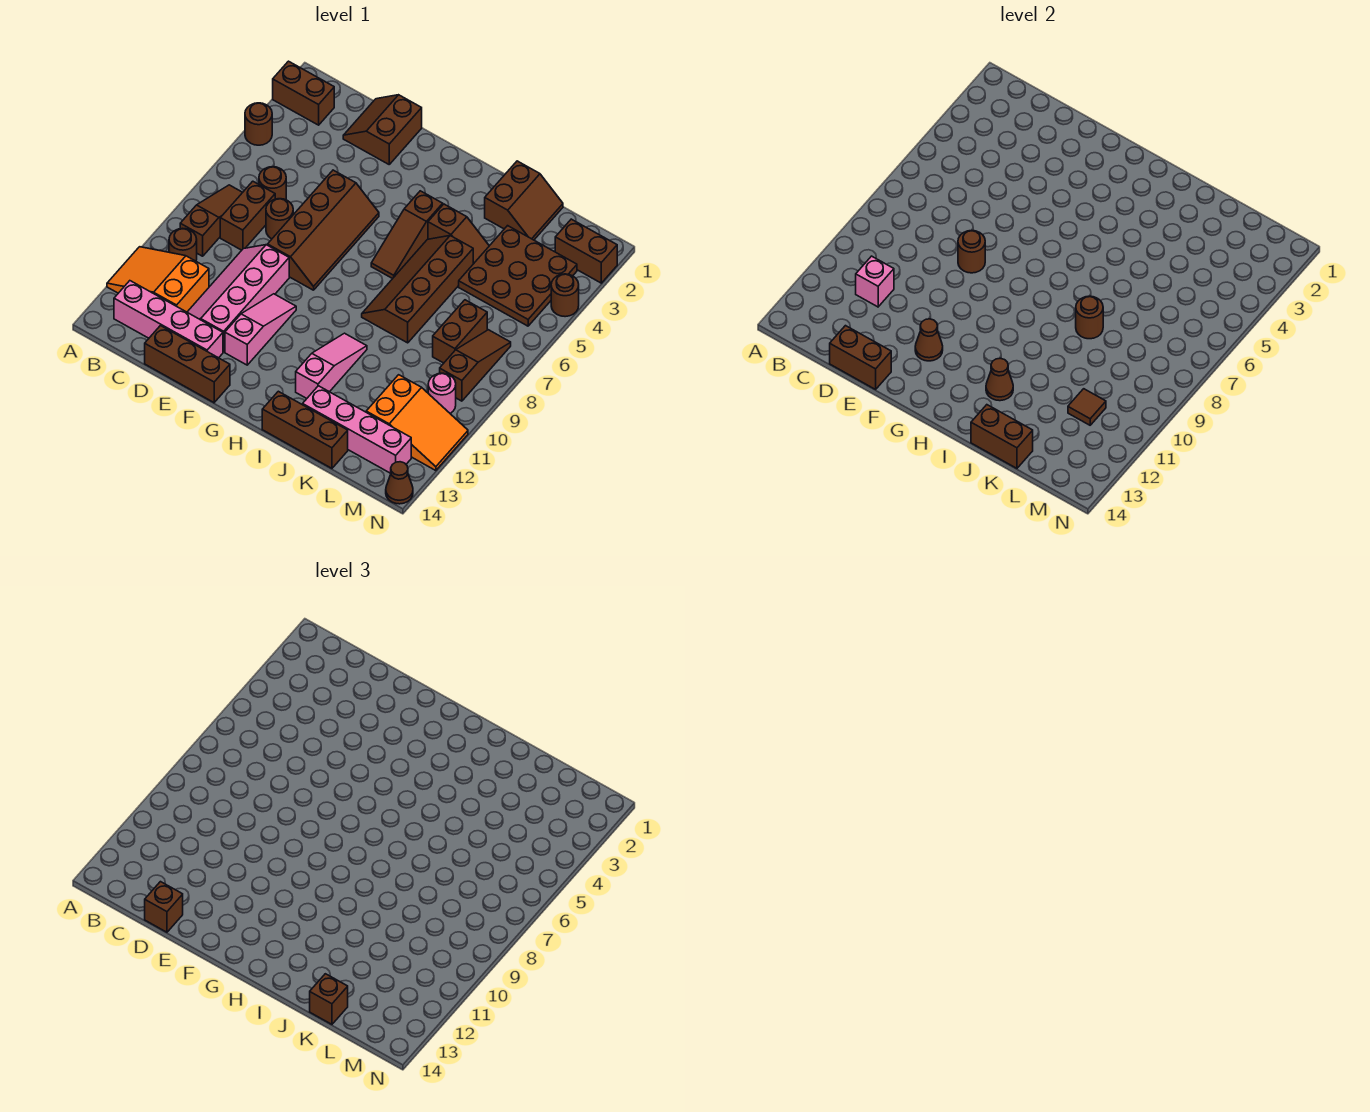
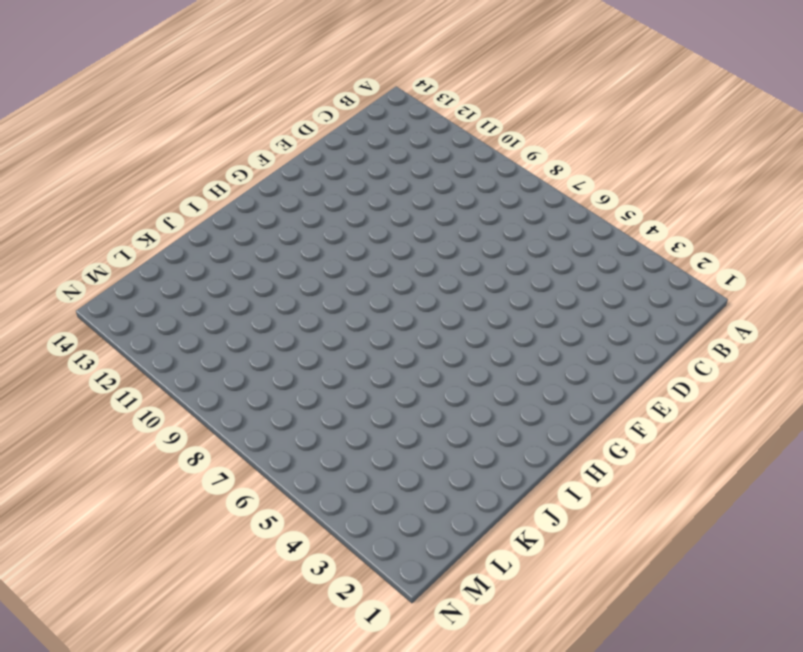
none -> brown 1x2 brick [273,61,334,125]
none -> brown 1x1 round brick [245,103,272,145]
none -> orange 2x3 slope [107,247,209,312]
none -> brown 1x3 slope [180,185,243,256]

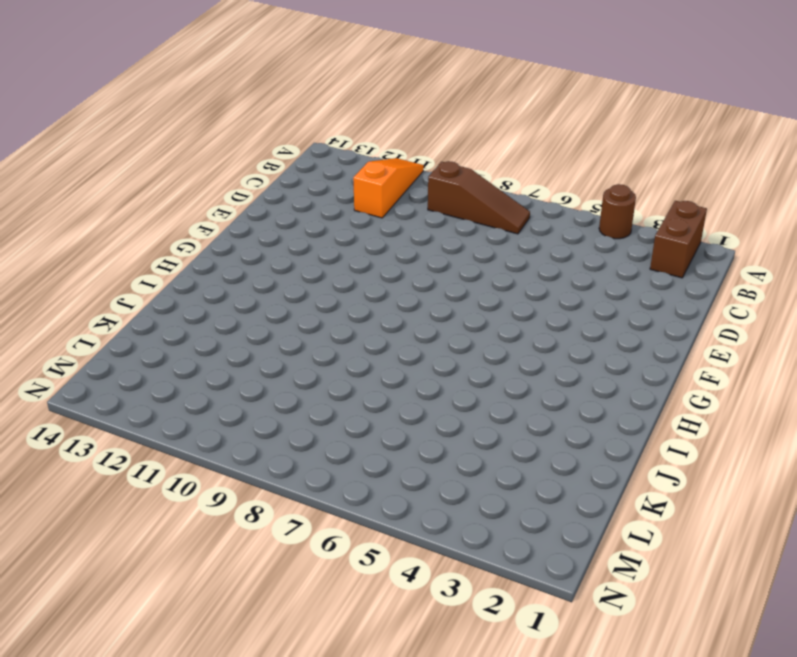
orange 1x3 slope [353,158,424,218] -> orange 2x3 slope [107,247,209,312]
none -> brown 1x1 round brick [169,228,197,261]
none -> pink 1x4 brick [114,281,223,358]
none -> brown 1x1 round brick [259,167,286,200]
none -> brown 1x2 brick [220,181,275,250]

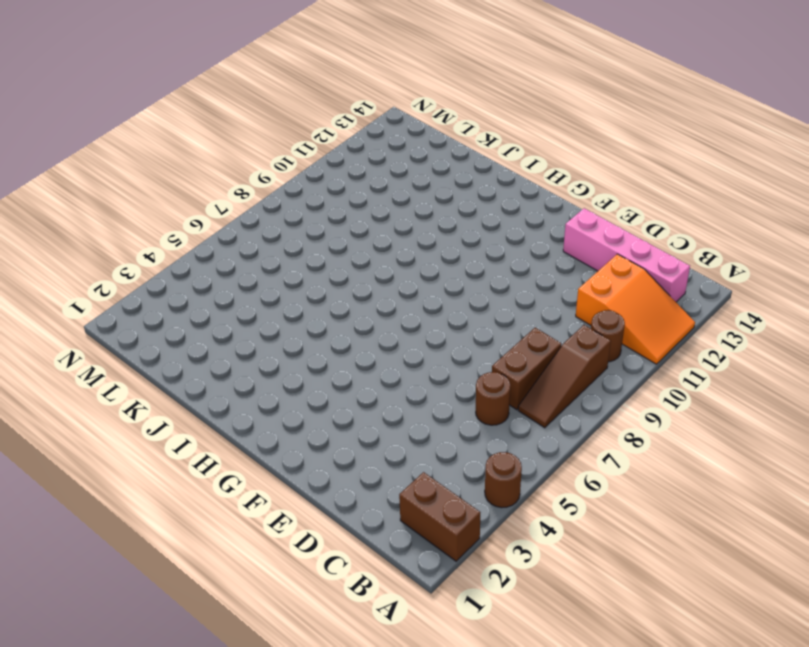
none -> brown 2x2 slope [343,95,422,164]
none -> brown 1x1 round brick [266,199,293,239]
none -> pink 2x4 slope [187,245,289,352]
none -> brown 1x3 brick [145,326,230,402]

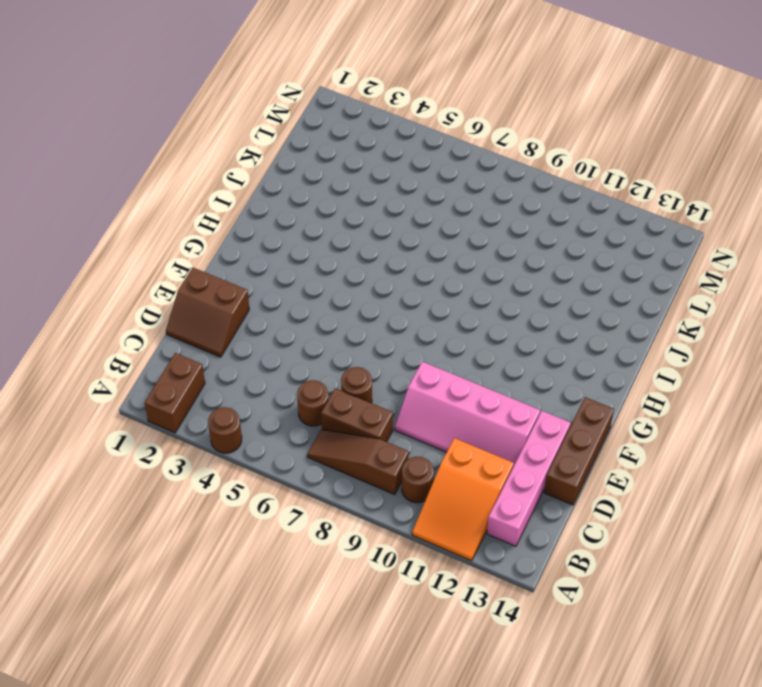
none -> brown 2x4 slope [268,170,379,290]
none -> pink 1x3 slope [225,294,296,365]
none -> brown 1x3 slope [371,191,443,279]
none -> brown 1x2 slope [428,204,489,264]

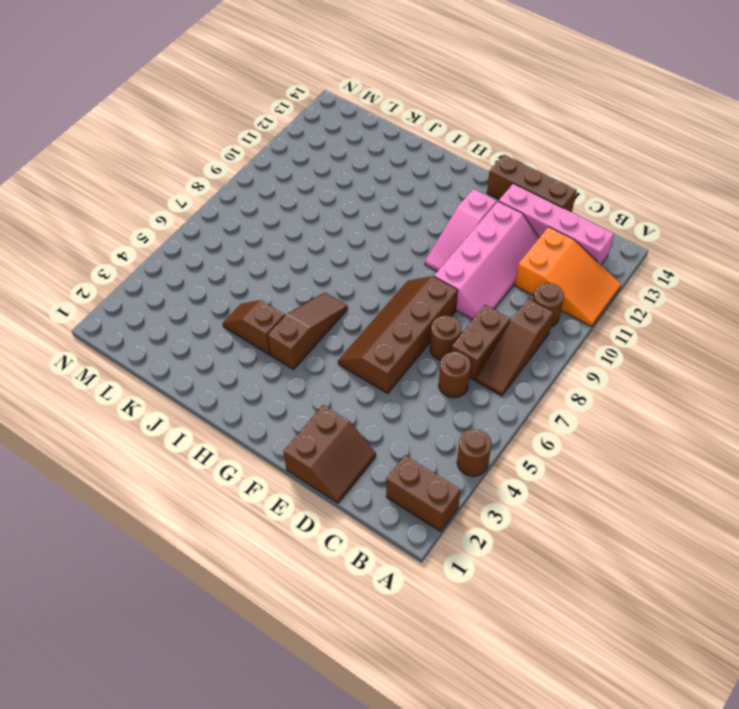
none -> brown 2x4 slope [362,236,473,343]
none -> pink 1x3 slope [296,333,367,398]
none -> brown 1x3 brick [262,391,348,468]
none -> brown 2x2 slope [485,161,563,240]

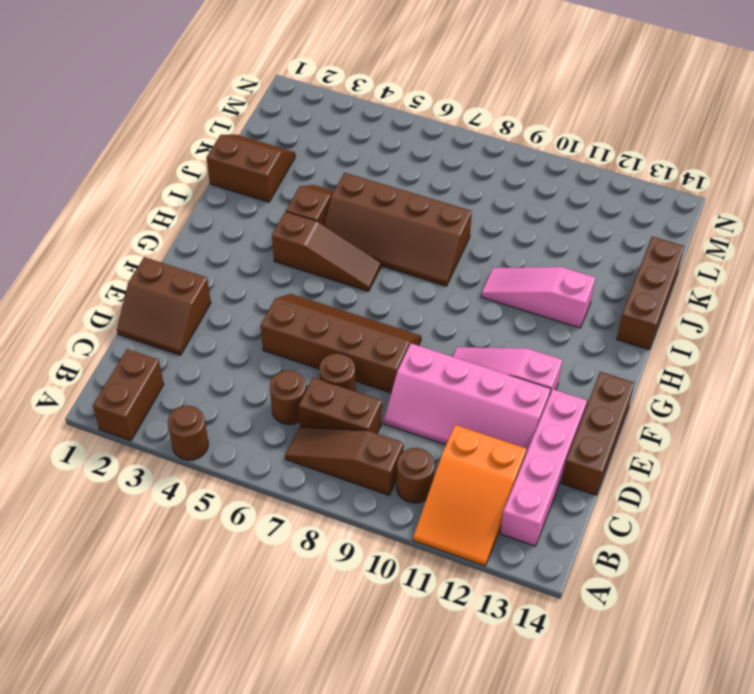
none -> pink 1x4 brick [303,386,411,473]
none -> brown 3x3 plate [459,226,577,326]
none -> brown 1x2 brick [433,300,487,363]
none -> orange 2x3 slope [366,375,468,471]

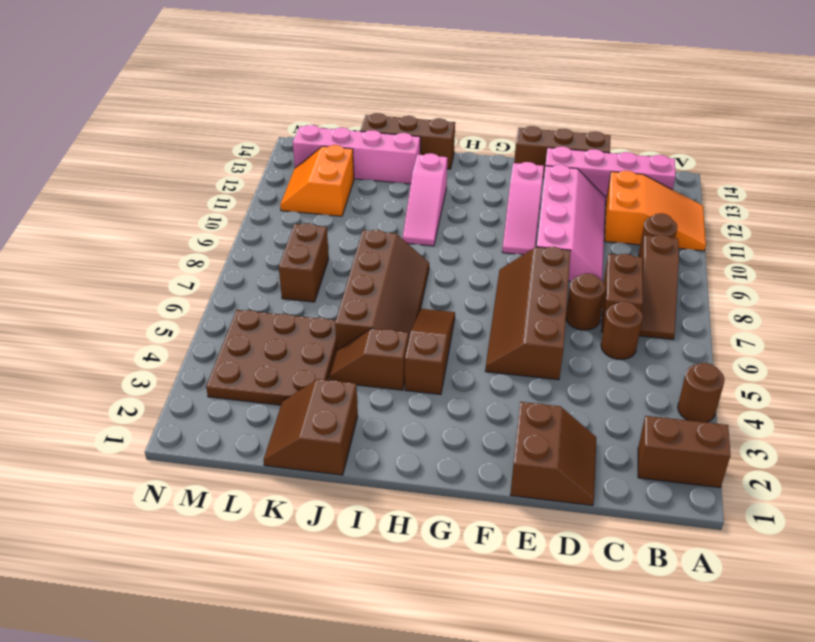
orange 2x2 slope [280,145,354,216] -> orange 2x3 slope [366,375,468,471]
none -> brown 1x2 brick [555,219,617,283]
none -> brown 1x3 slope [440,330,511,401]
none -> pink 1x1 round brick [428,373,456,413]
none -> brown 1x1 round brick [551,274,579,317]

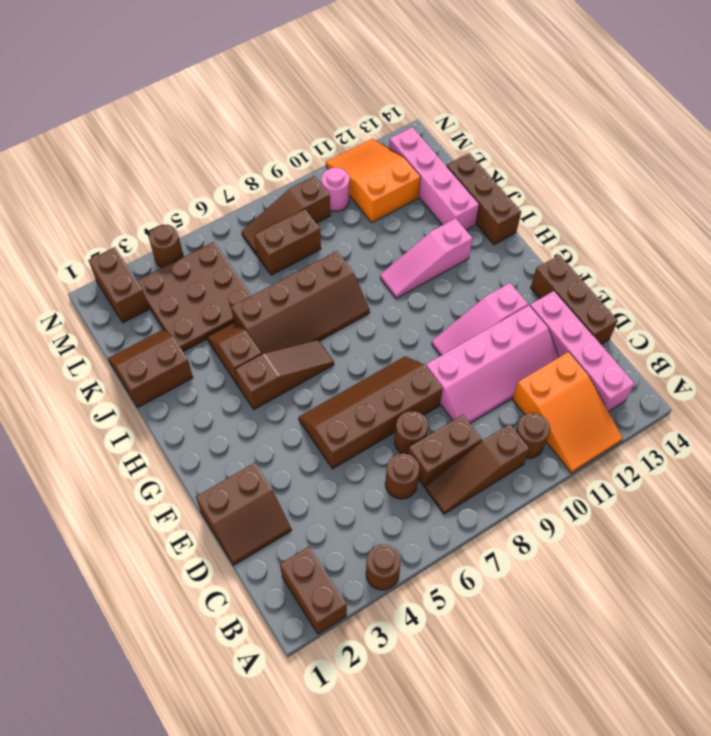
none -> brown 1x1 cone [386,462,413,504]
none -> pink 1x1 brick [856,256,894,307]
none -> brown 1x2 brick [830,326,891,389]
none -> brown 1x1 round brick [958,230,985,273]

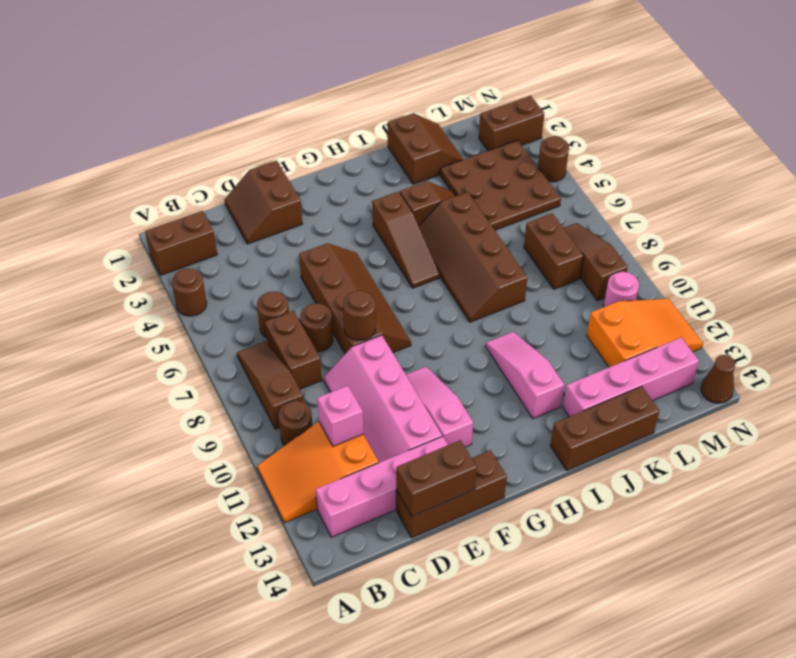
none -> brown 1x1 cone [915,319,943,361]
none -> brown 1x1 cone [986,358,1013,401]
none -> brown 1x1 round brick [1076,296,1103,339]
none -> brown 1x2 brick [971,405,1033,468]

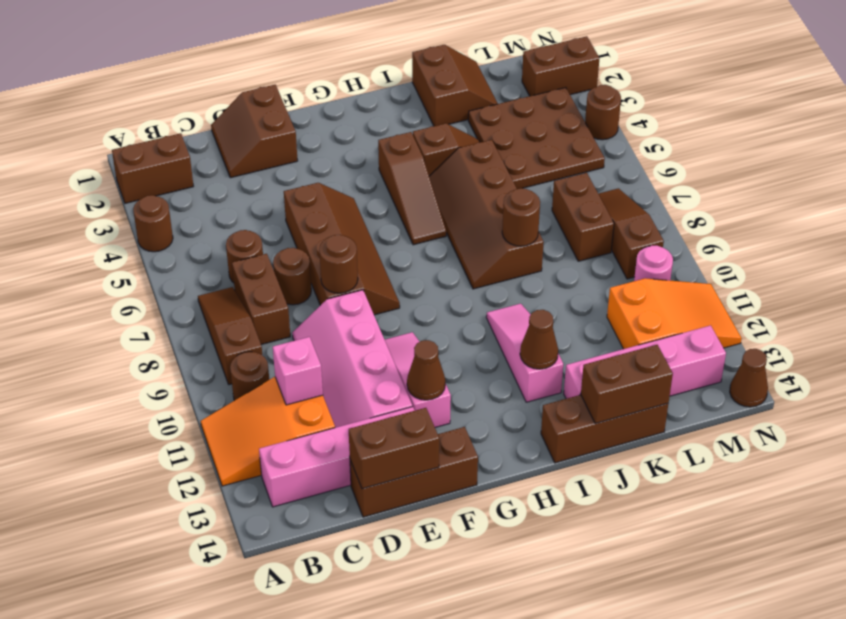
none -> brown 1x1 tile [1068,389,1106,425]
none -> brown 1x1 brick [145,882,183,932]
none -> brown 1x1 brick [310,974,348,1024]

